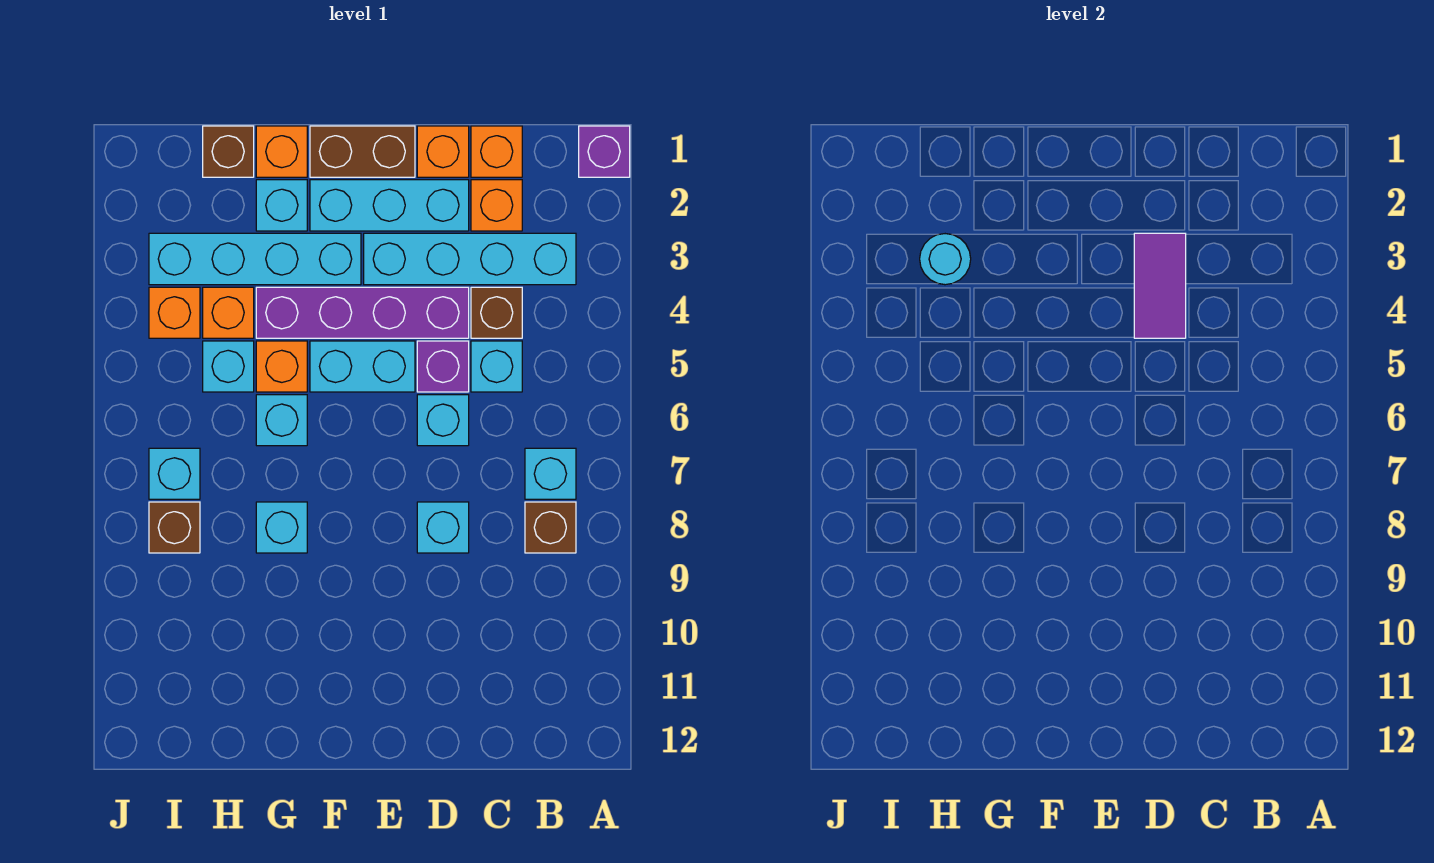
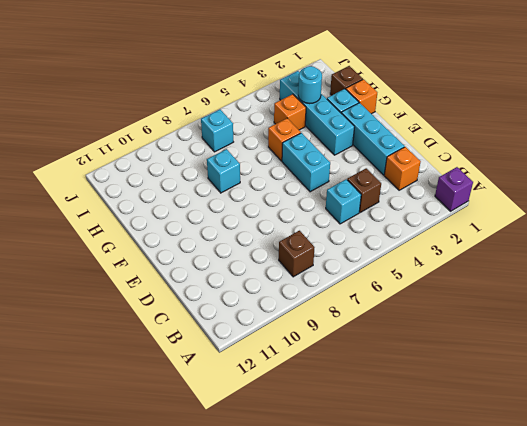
none -> cyan 1x4 brick [364,233,576,285]
none -> cyan 1x1 brick [525,448,576,499]
none -> orange 1x1 brick [471,126,522,177]
none -> orange 1x1 brick [417,126,469,177]

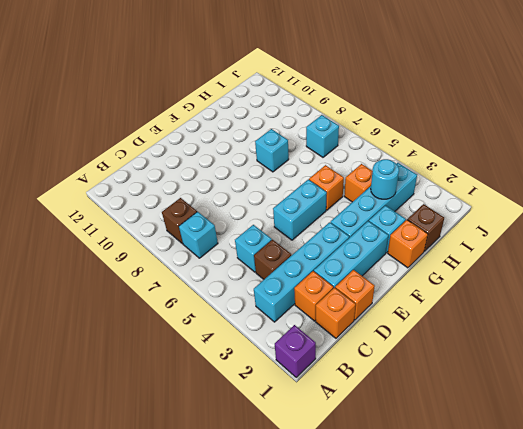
none -> purple 1x4 brick [256,287,469,338]
none -> purple 1x1 brick [417,341,469,392]
none -> cyan 1x1 brick [417,395,469,446]
none -> cyan 1x1 brick [417,502,469,553]

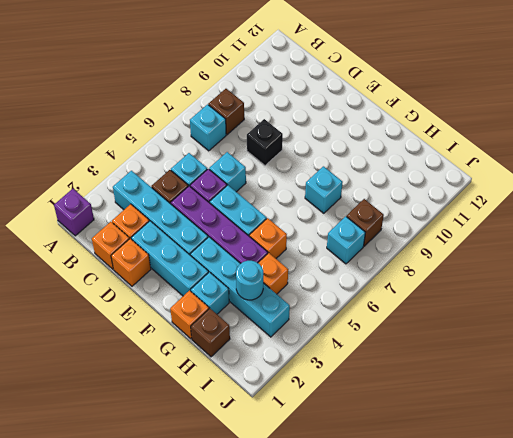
black 1x1 brick [247,119,283,165] -> cyan 1x1 brick [417,502,469,553]
none -> brown 1x2 brick [310,126,415,177]
none -> cyan 1x1 brick [256,395,307,446]
none -> cyan 1x1 brick [203,341,254,392]
none -> orange 1x1 brick [149,287,200,338]

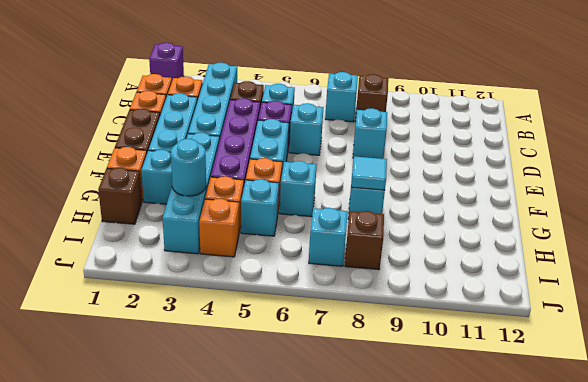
cyan 1x1 tile [351,156,387,190] -> none
none -> purple 1x2 tile [1134,233,1186,338]

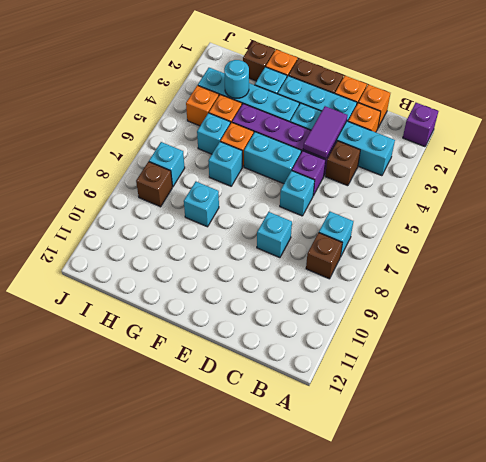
none -> cyan 1x1 brick [471,341,522,392]

